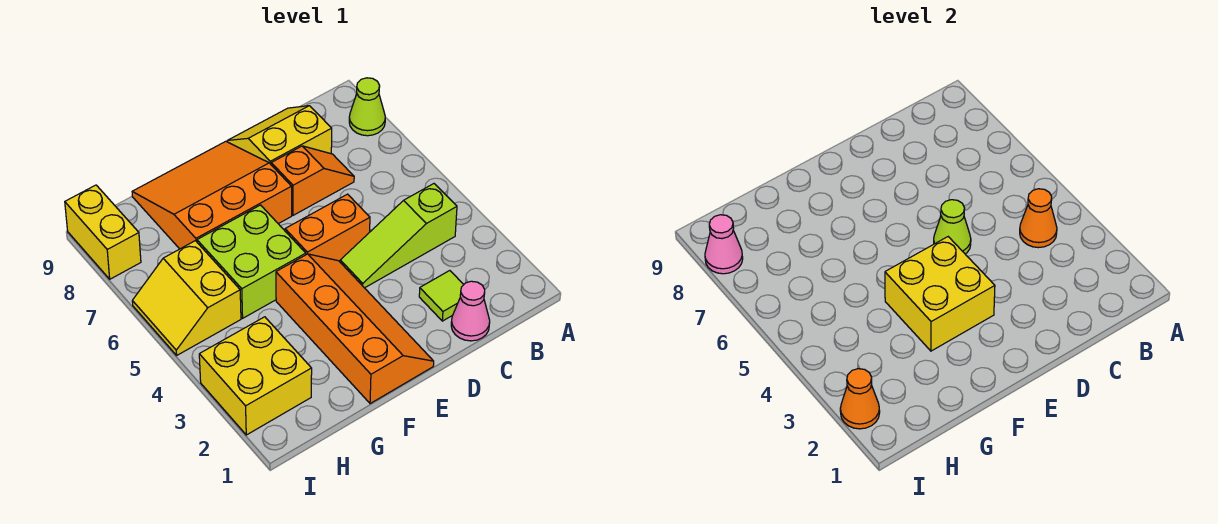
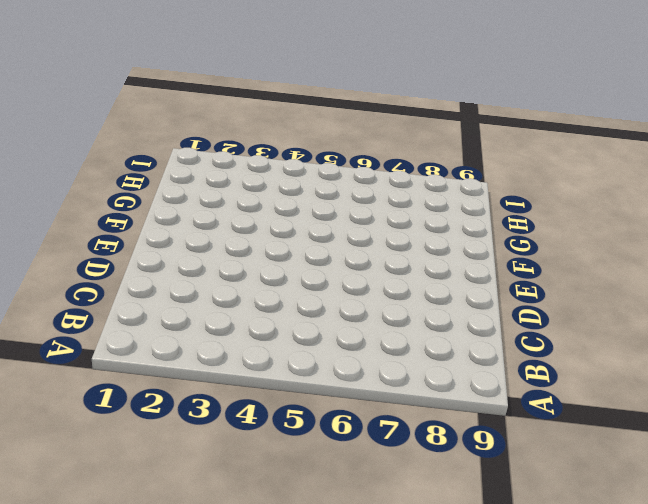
none -> lime 1x1 cone [349,78,385,136]
none -> lime 1x3 slope [340,184,457,288]
none -> pink 1x1 cone [451,281,490,341]

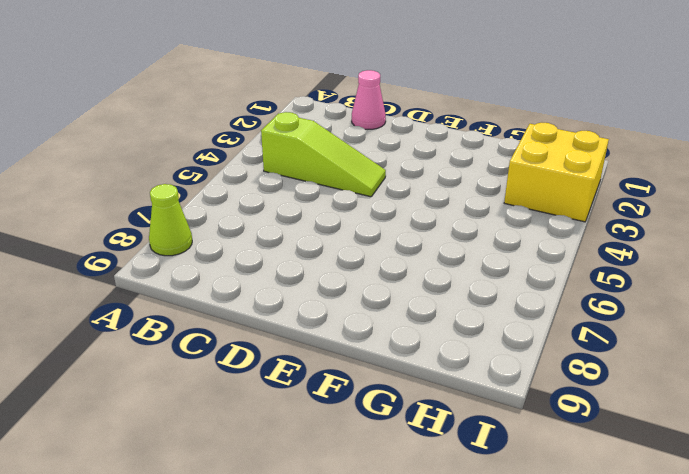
none -> lime 1x1 tile [419,271,464,321]
none -> orange 1x2 slope [271,146,354,215]
none -> yellow 2x2 slope [227,106,332,164]

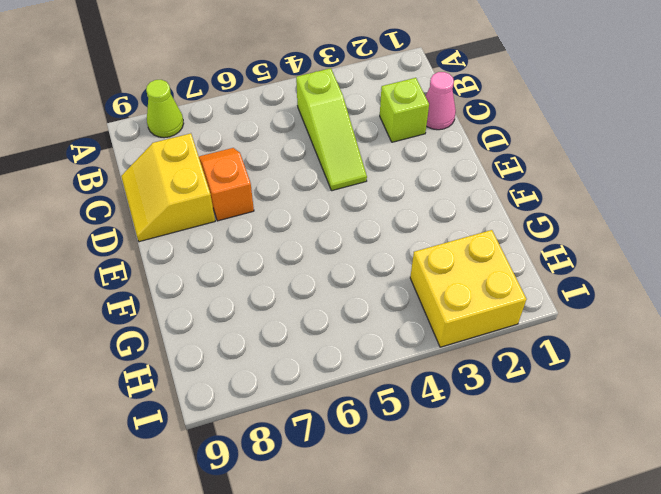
lime 1x1 brick [380,78,429,142] -> lime 1x1 tile [419,271,464,321]
none -> orange 1x2 brick [285,194,370,262]
none -> orange 2x4 slope [276,254,434,404]
none -> orange 3x3 slope [132,141,292,249]

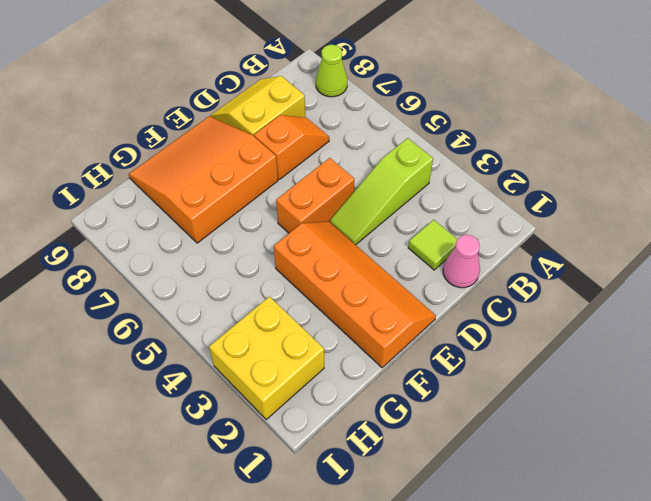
none -> lime 2x2 brick [197,205,306,318]
none -> yellow 2x2 slope [132,241,241,355]
none -> yellow 1x2 brick [65,185,141,279]

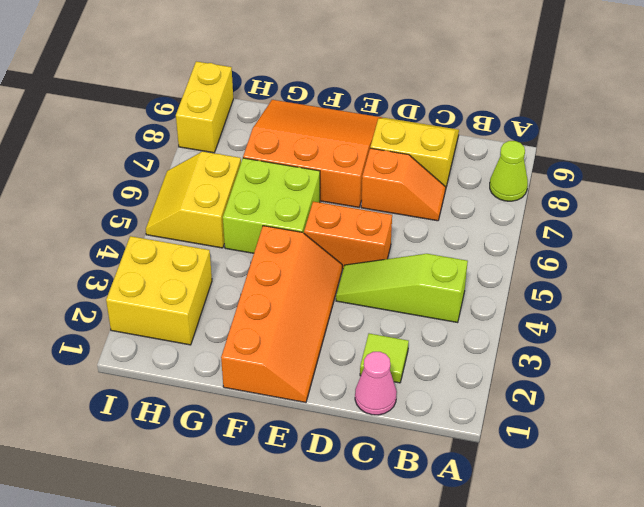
none -> orange 1x1 cone [1020,189,1057,248]
none -> lime 1x1 cone [934,200,971,254]
none -> yellow 2x2 brick [885,237,995,351]

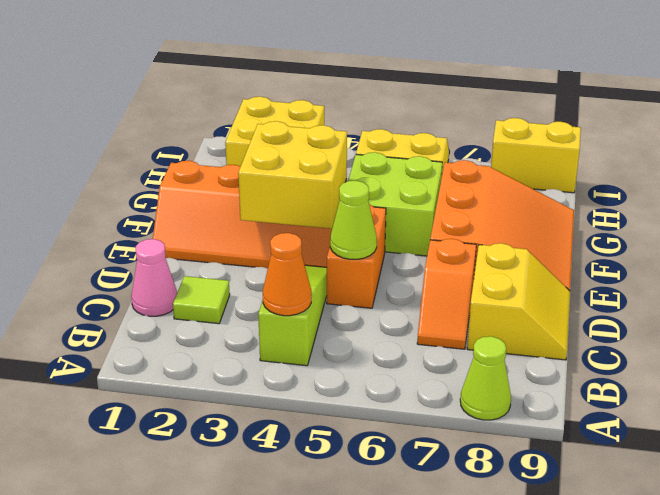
none -> orange 1x1 cone [840,369,880,429]
none -> pink 1x1 cone [705,215,743,274]

